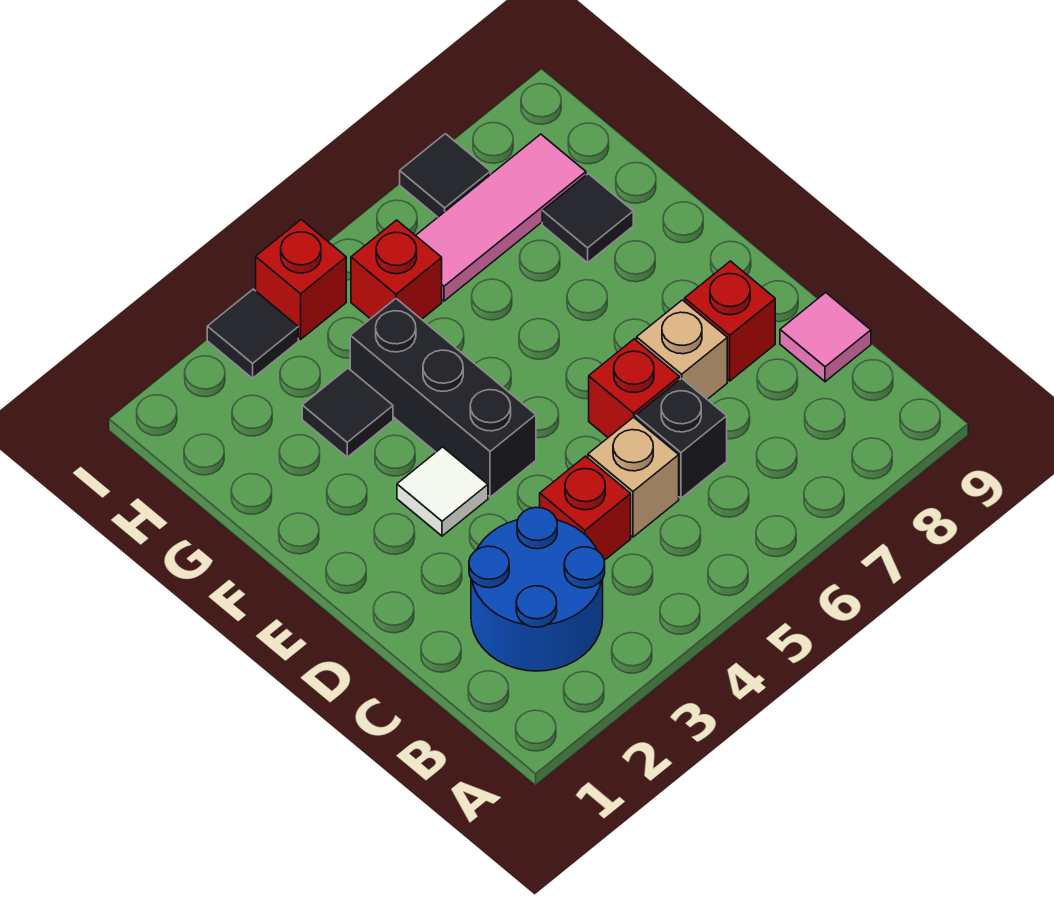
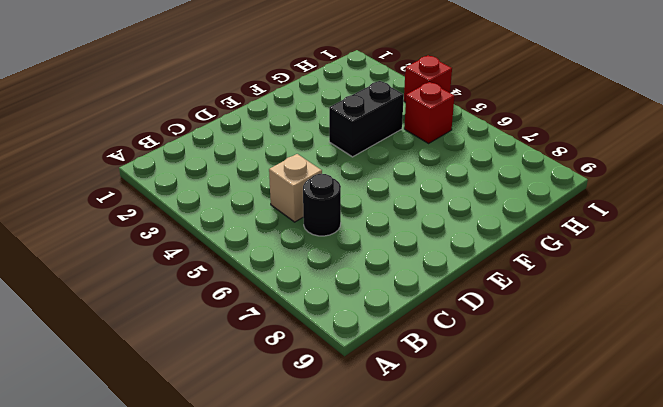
black 1x1 round brick [303,174,341,236] -> black 1x1 brick [636,378,727,498]
black 1x2 brick [329,81,404,157] -> black 1x3 brick [350,299,536,497]
none -> blue 2x2 round brick [469,507,605,671]
none -> red 1x1 brick [540,456,631,560]
none -> pink 1x1 tile [780,293,871,382]

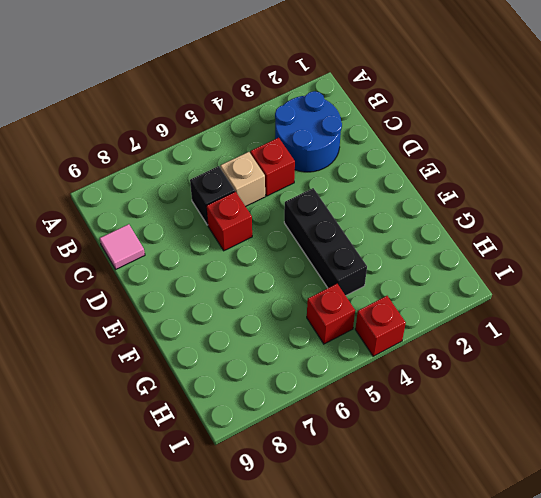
none -> tan 1x1 brick [637,300,727,399]
none -> red 1x1 brick [685,261,775,381]
none -> white 1x1 tile [397,447,488,536]

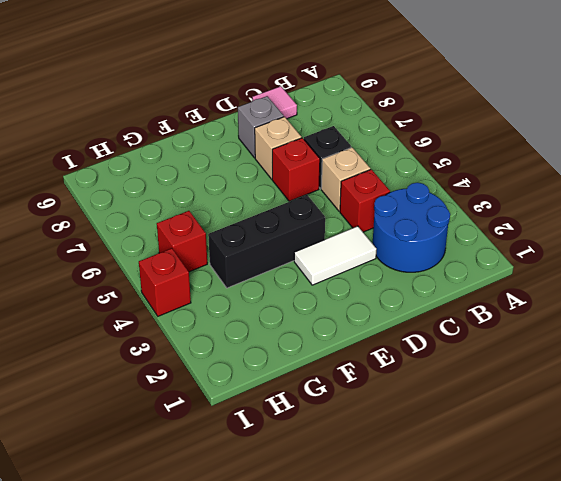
white 1x2 tile [294,226,377,285] -> white 1x1 tile [397,447,488,536]
grey 1x1 brick [238,96,284,158] -> red 1x1 brick [685,261,775,381]
none -> black 1x1 tile [302,368,393,457]
none -> black 1x1 tile [542,174,633,263]
none -> pink 1x3 tile [416,134,586,301]

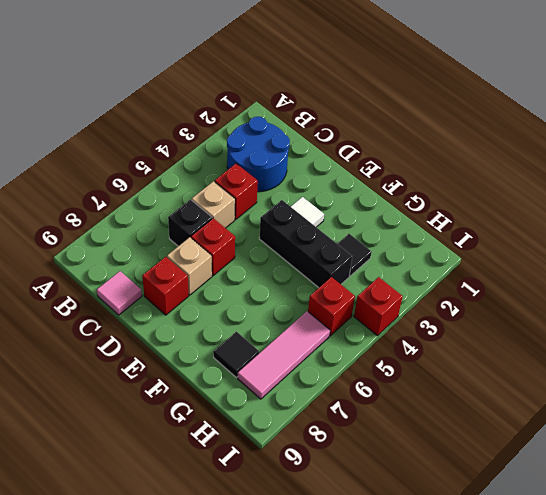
none -> black 1x1 tile [207,289,298,378]
none -> black 1x1 tile [400,134,491,217]

